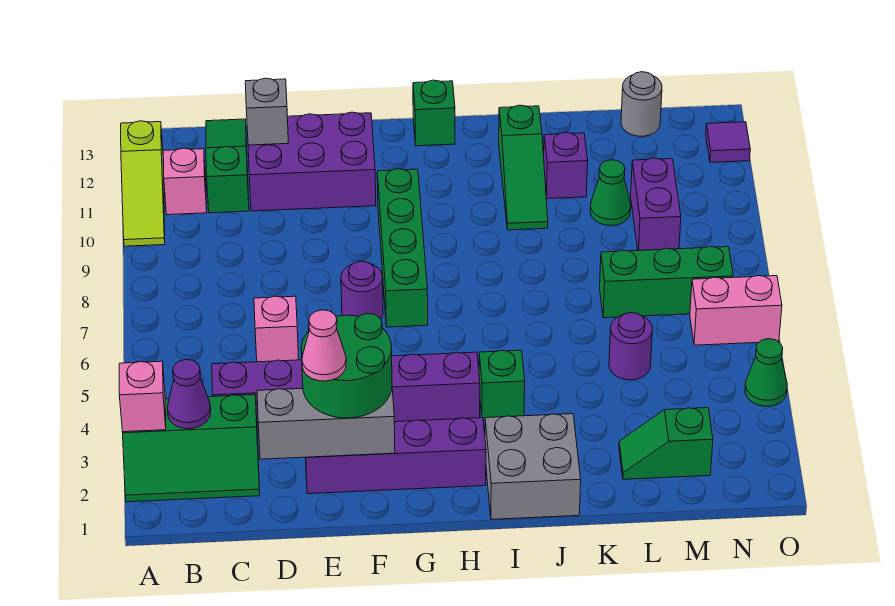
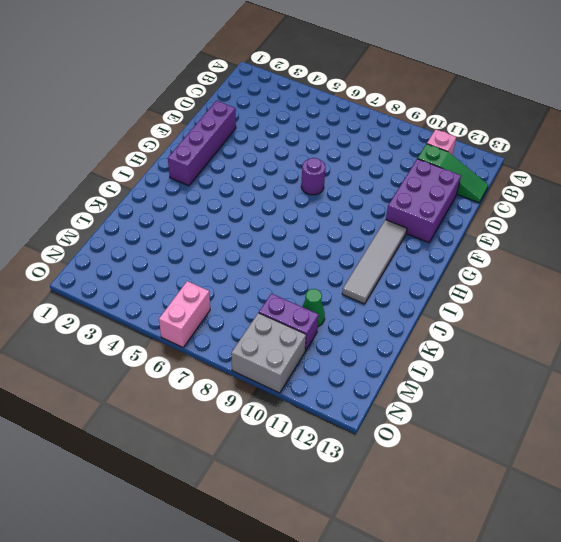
grey 1x4 tile [342,220,407,304] -> green 1x3 slope [499,105,548,230]
grey 2x2 brick [231,313,306,393] -> grey 2x2 brick moved to [485,414,581,519]
none -> green 2x3 slope [123,395,260,502]
none -> lime 1x3 slope [121,121,165,246]
none -> purple 1x6 brick [212,352,480,429]
none -> pink 1x1 brick [254,296,299,362]

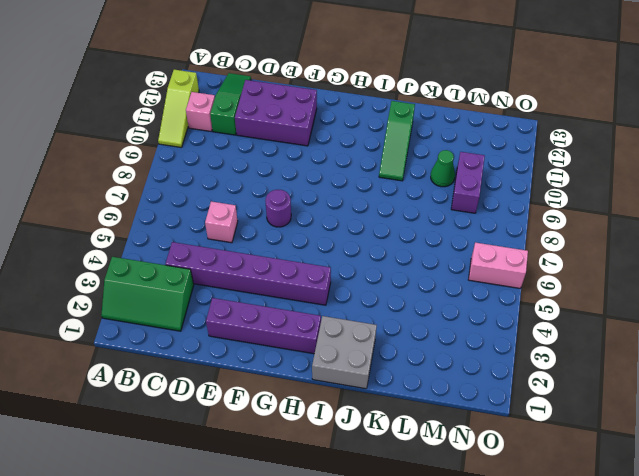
none -> green 1x4 brick [377,169,428,327]
none -> green 1x1 brick [413,80,455,146]
none -> green 1x1 brick [479,350,525,419]
none -> purple 1x1 brick [544,132,588,199]

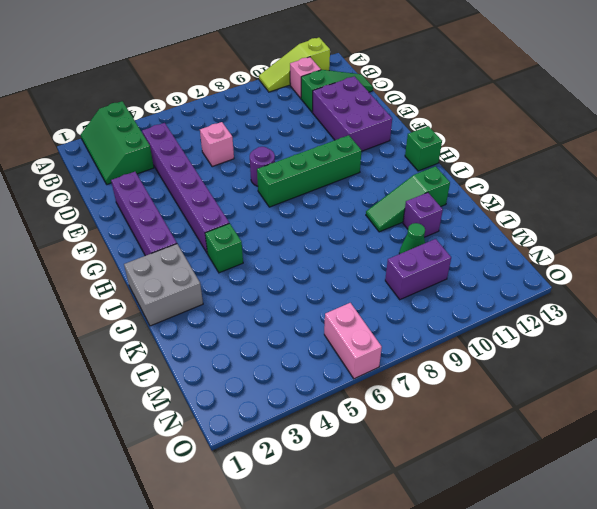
none -> green 1x2 slope [619,408,713,479]
none -> purple 1x1 round brick [609,313,652,380]
none -> green 1x3 brick [600,246,733,318]
none -> grey 1x1 round brick [621,72,662,136]

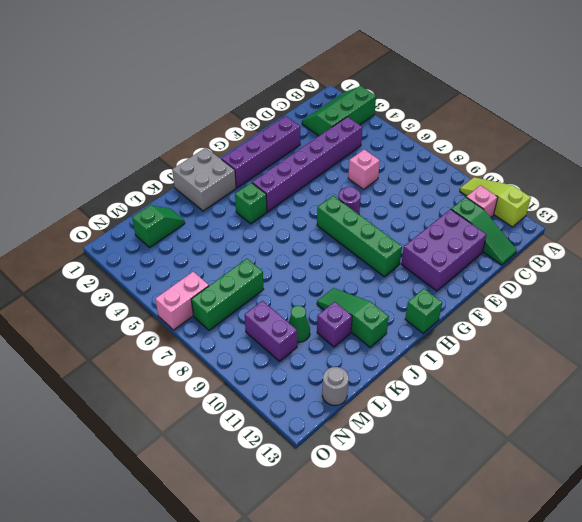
none -> purple 1x1 round brick [609,313,652,380]
none -> green 1x1 cone [745,339,787,406]
none -> purple 1x1 tile [706,122,750,162]
none -> pink 1x1 brick [119,361,166,432]

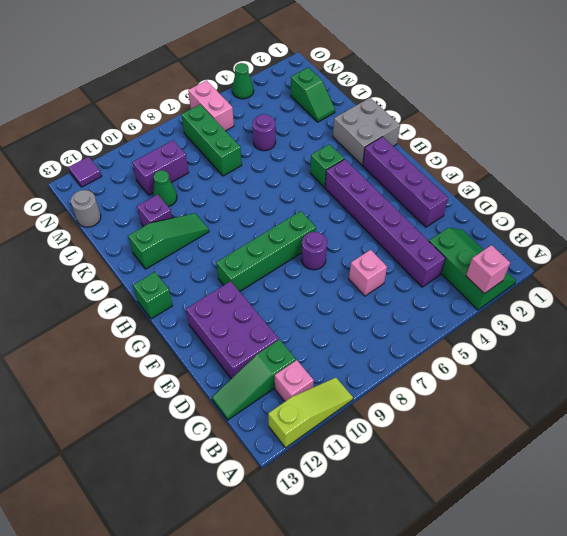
none -> purple 1x1 cone [167,360,211,429]
none -> grey 1x3 brick [257,388,395,459]
none -> grey 1x1 brick [245,78,288,145]
none -> green 2x2 round brick [301,313,392,418]

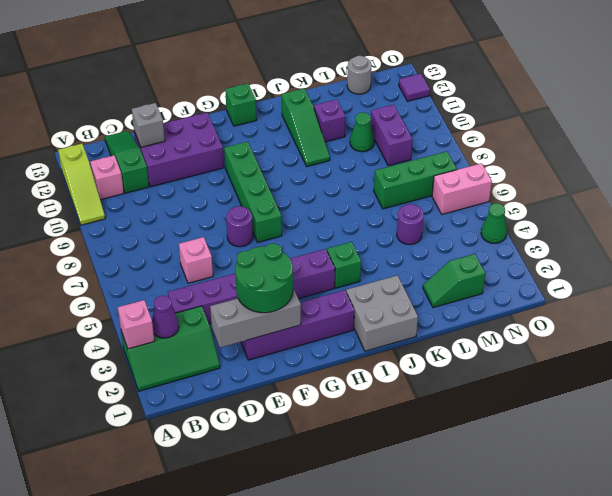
none -> pink 1x1 cone [302,310,346,381]

